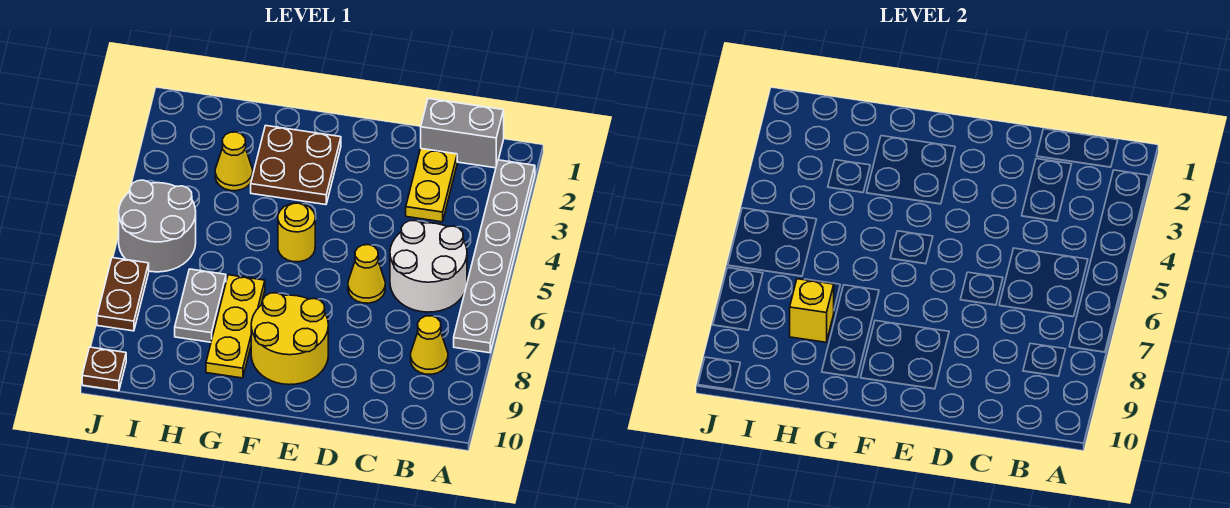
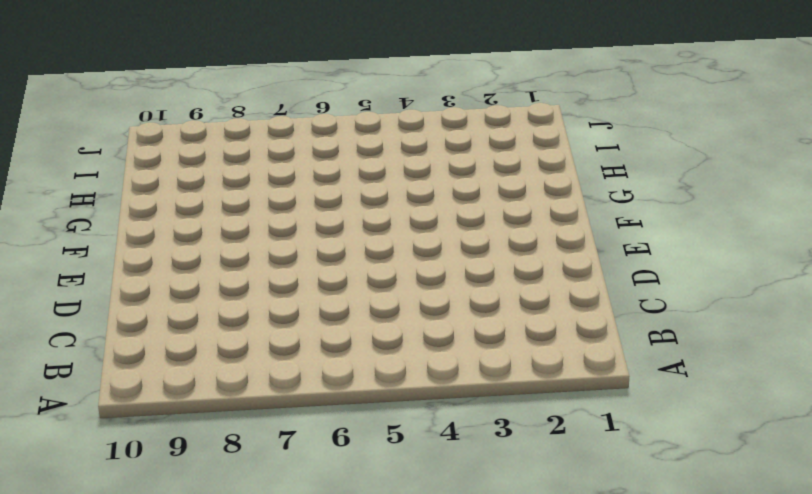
none -> grey 1x6 plate [454,160,535,353]
none -> grey 1x2 brick [421,99,504,168]
none -> white 2x2 round brick [390,221,467,312]

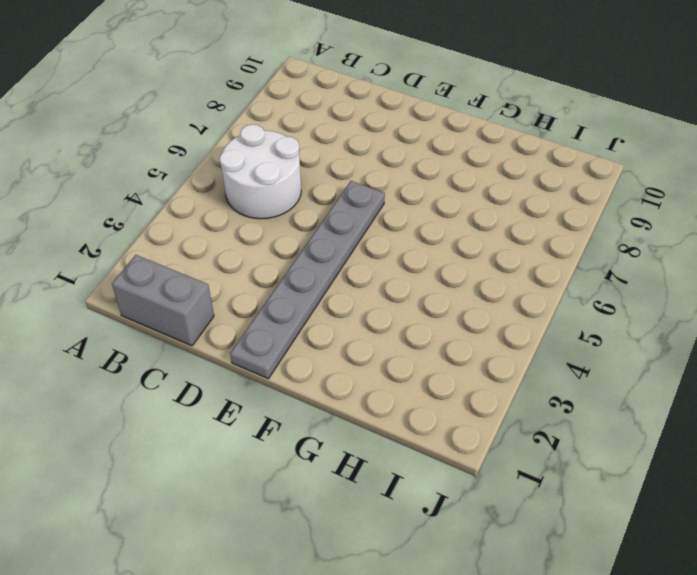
grey 1x6 plate [230,181,385,379] -> grey 1x6 plate moved to [454,160,535,353]
none -> yellow 1x1 cone [411,316,448,374]
none -> yellow 1x2 plate [406,148,457,222]
none -> yellow 1x1 cone [348,245,385,303]

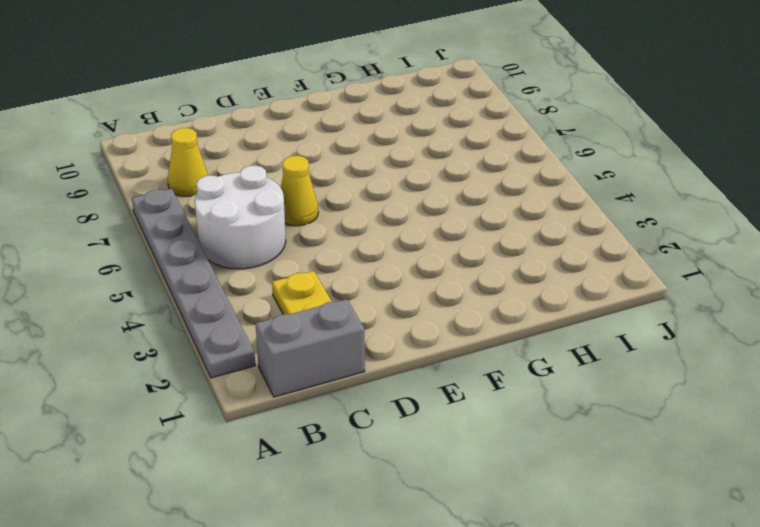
none -> yellow 2x2 round brick [251,293,328,385]
none -> brown 2x2 plate [251,126,341,205]
none -> yellow 1x1 round brick [278,203,315,262]

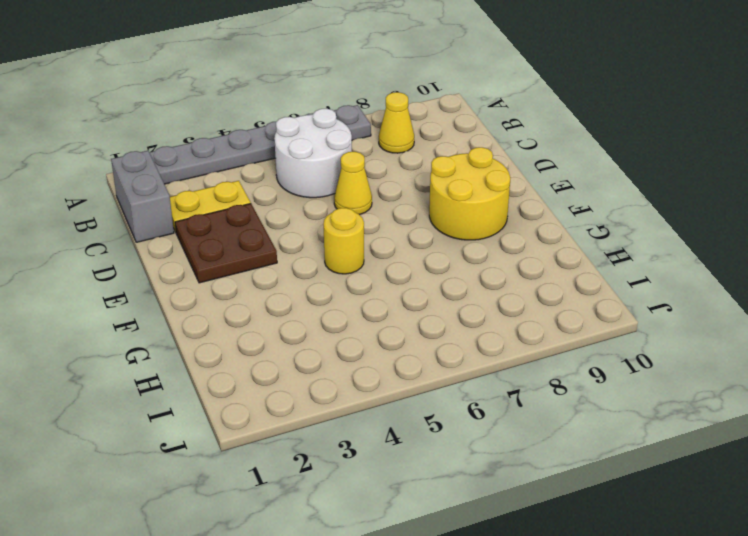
brown 2x2 plate [175,204,277,283] -> brown 2x2 plate moved to [251,126,341,205]
none -> yellow 1x3 plate [206,275,265,378]
none -> yellow 1x1 cone [215,132,253,191]
none -> grey 1x2 plate [175,269,226,342]

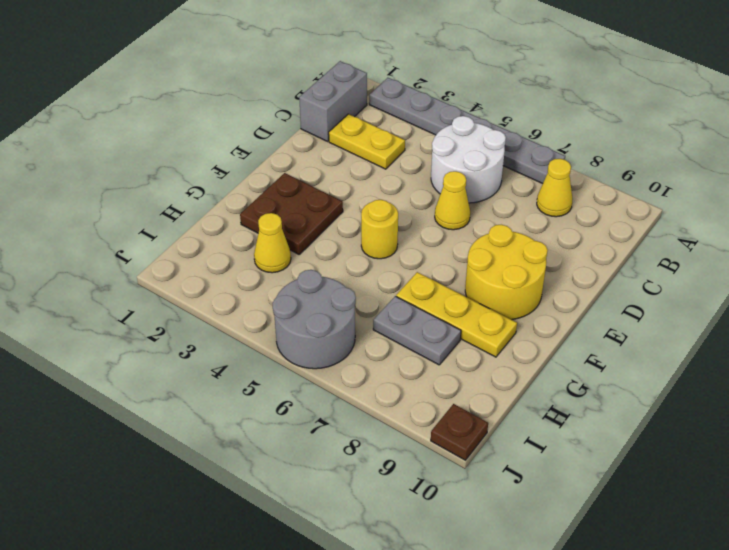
none -> brown 1x2 plate [97,258,149,331]
none -> yellow 1x1 brick [790,279,834,342]

